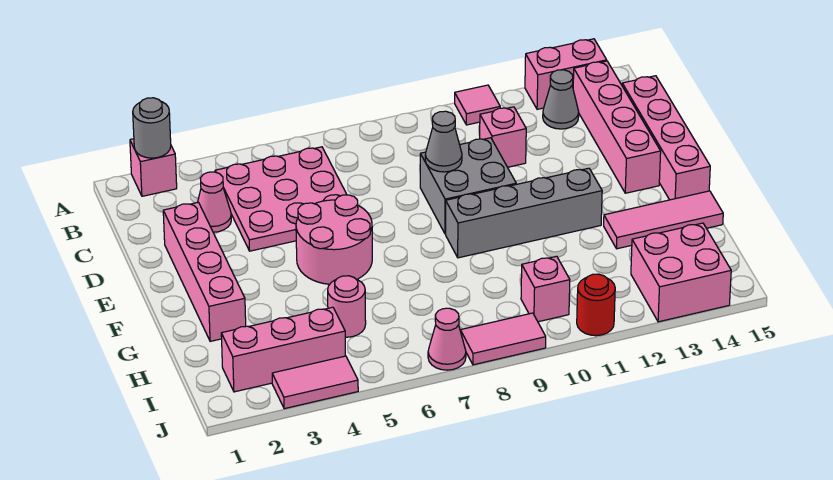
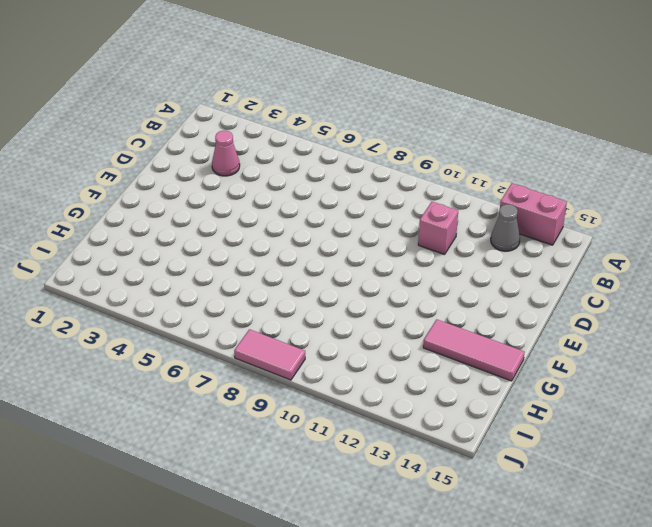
none -> pink 1x1 brick [130,139,177,196]
none -> pink 1x1 tile [455,85,500,125]
none -> pink 3x3 plate [215,147,347,251]

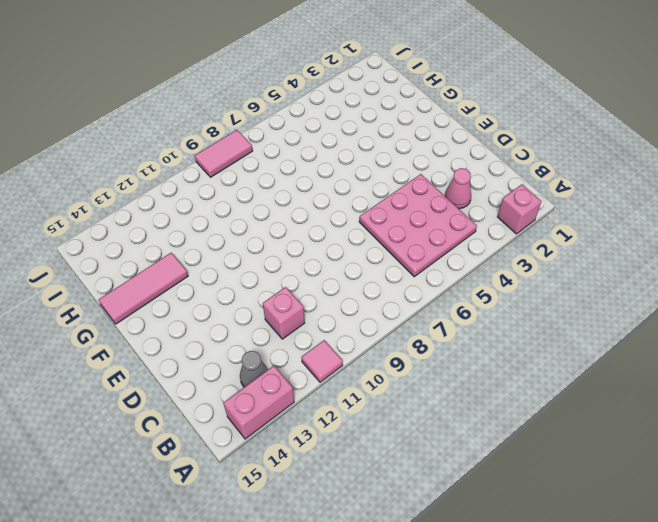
none -> pink 1x4 brick [573,61,661,193]
none -> pink 1x4 brick [622,76,710,200]
none -> pink 1x4 brick [163,202,246,341]

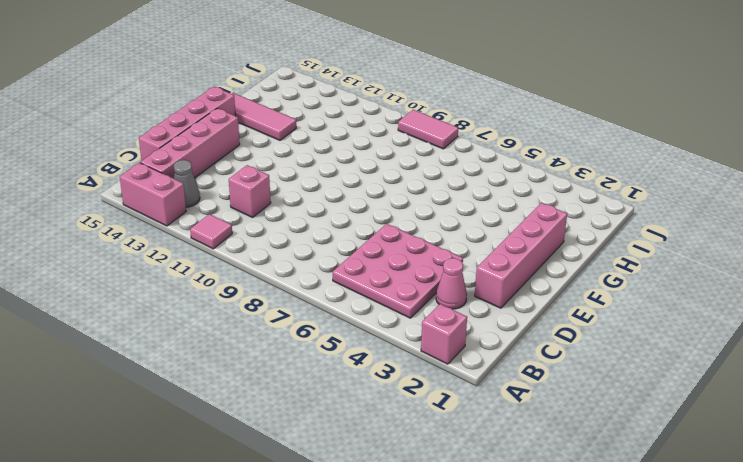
none -> grey 2x2 brick [420,138,516,234]
none -> pink 2x2 round brick [296,195,372,284]
none -> grey 1x4 brick [446,168,602,258]

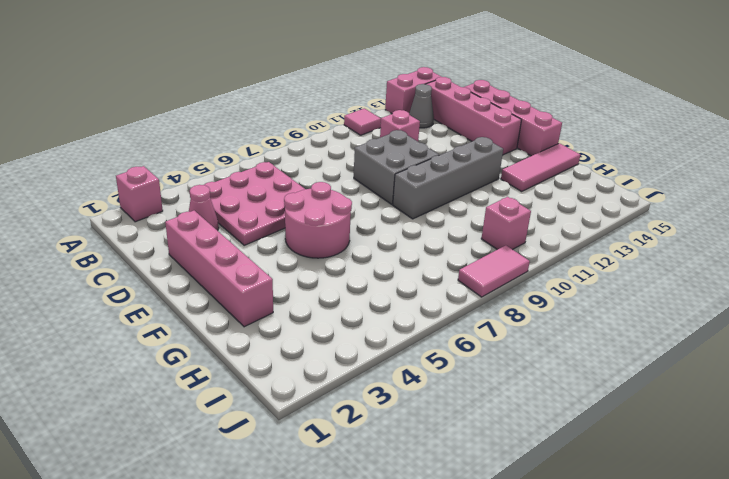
none -> pink 1x1 round brick [328,276,366,337]
none -> pink 1x3 brick [221,307,345,392]
none -> pink 2x2 brick [631,223,731,322]

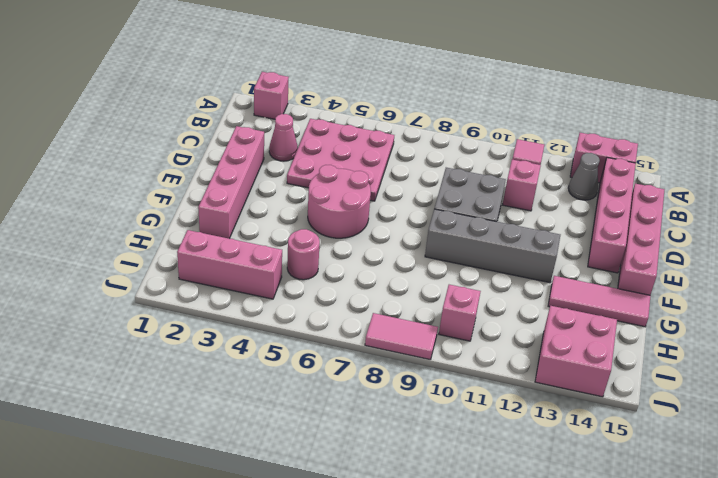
none -> pink 1x2 tile [272,356,358,409]
none -> pink 1x1 cone [428,308,466,370]
none -> red 1x1 round brick [577,274,615,336]

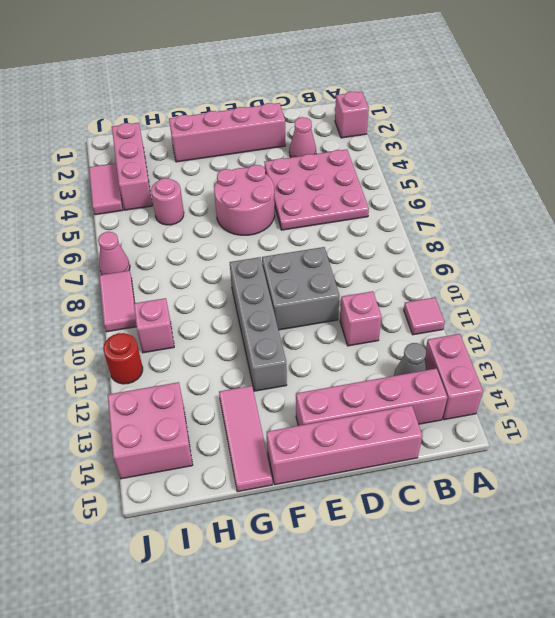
none -> grey 1x1 round brick [133,98,171,158]
none -> grey 1x1 cone [425,111,462,172]

